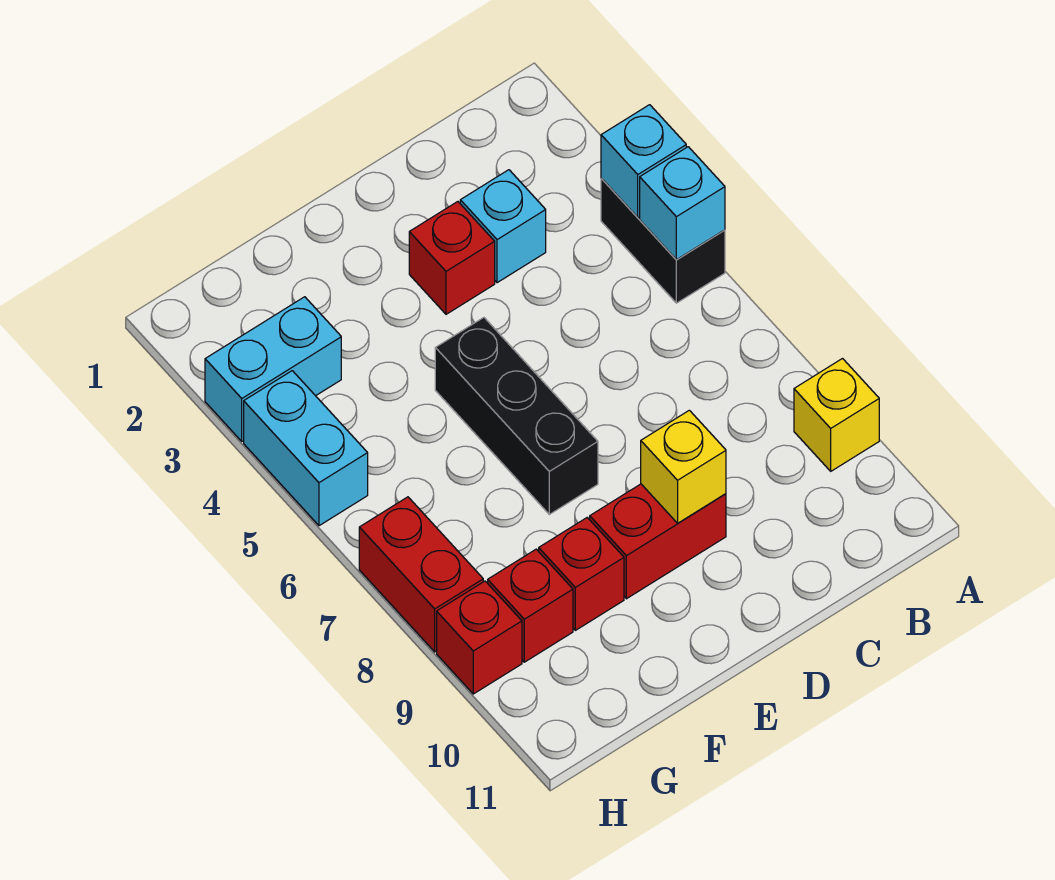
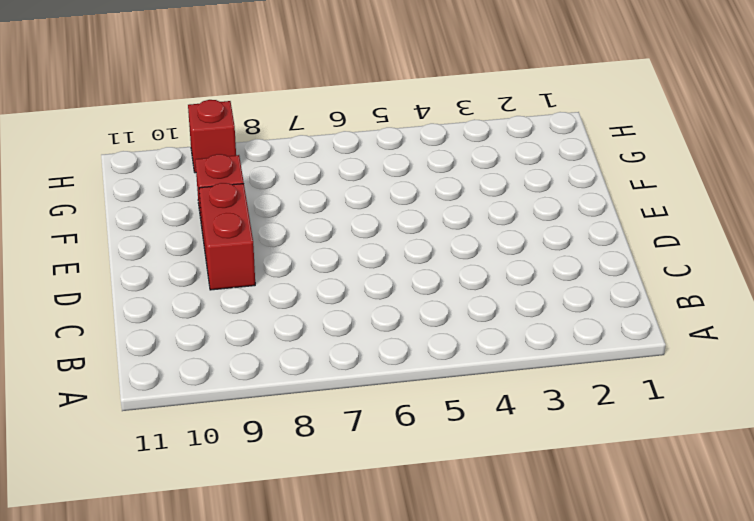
none -> black 1x2 brick [601,179,725,303]
none -> yellow 1x1 brick [794,359,879,471]
none -> cyan 1x1 brick [460,170,546,283]

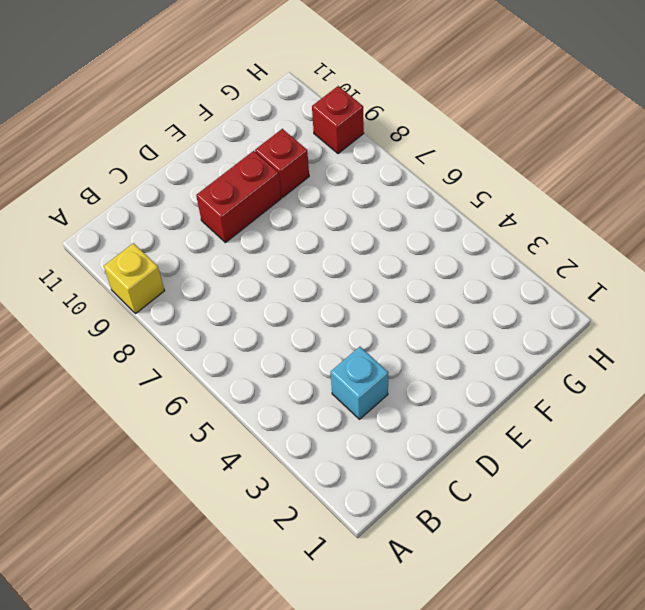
none -> black 1x2 brick [601,179,725,303]
none -> red 1x1 brick [409,202,495,314]
none -> black 1x3 brick [435,318,598,514]

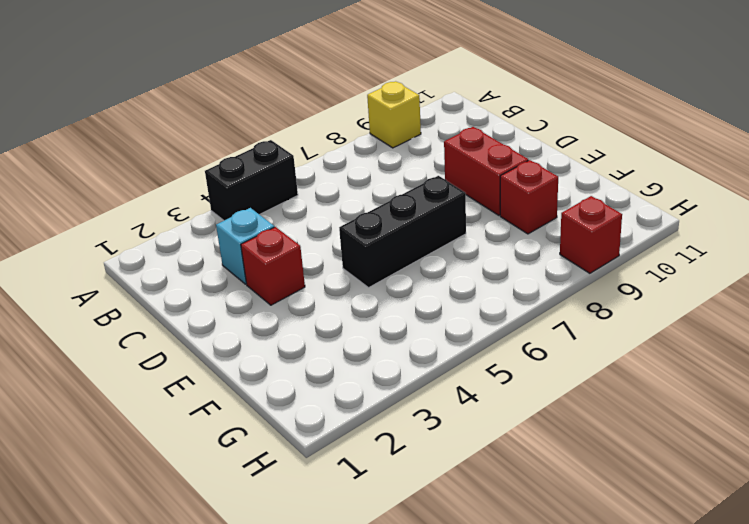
none -> cyan 1x2 brick [205,297,341,441]
none -> red 1x1 brick [488,549,573,662]
none -> cyan 1x2 brick [244,371,368,526]

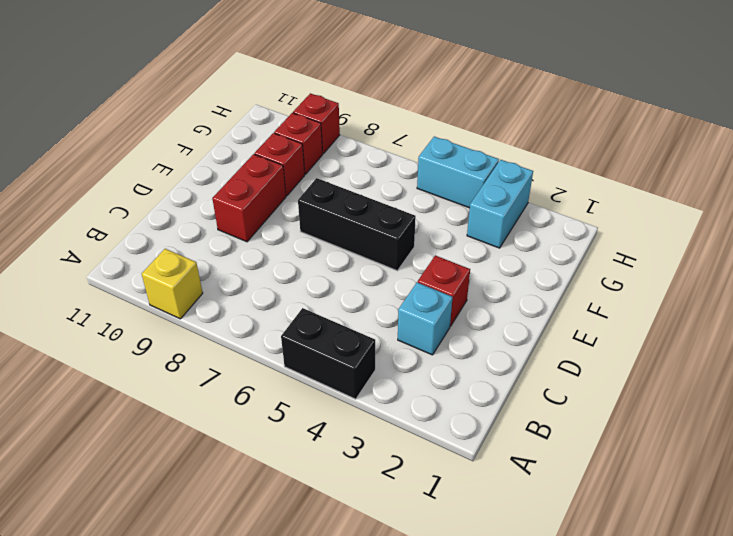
none -> red 1x2 brick [359,497,483,652]
none -> cyan 1x1 brick [601,105,686,217]
none -> cyan 1x1 brick [640,147,725,260]

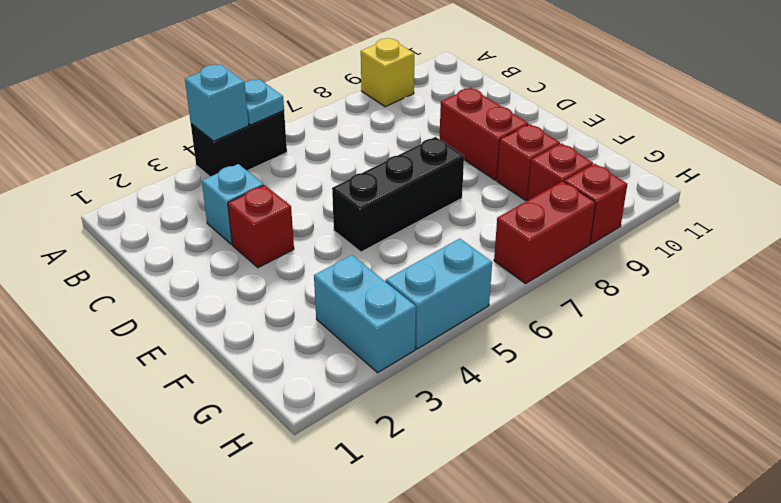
cyan 1x1 plate [245,79,284,125] -> cyan 1x1 brick [640,147,725,260]
none -> yellow 1x1 brick [641,410,726,523]

